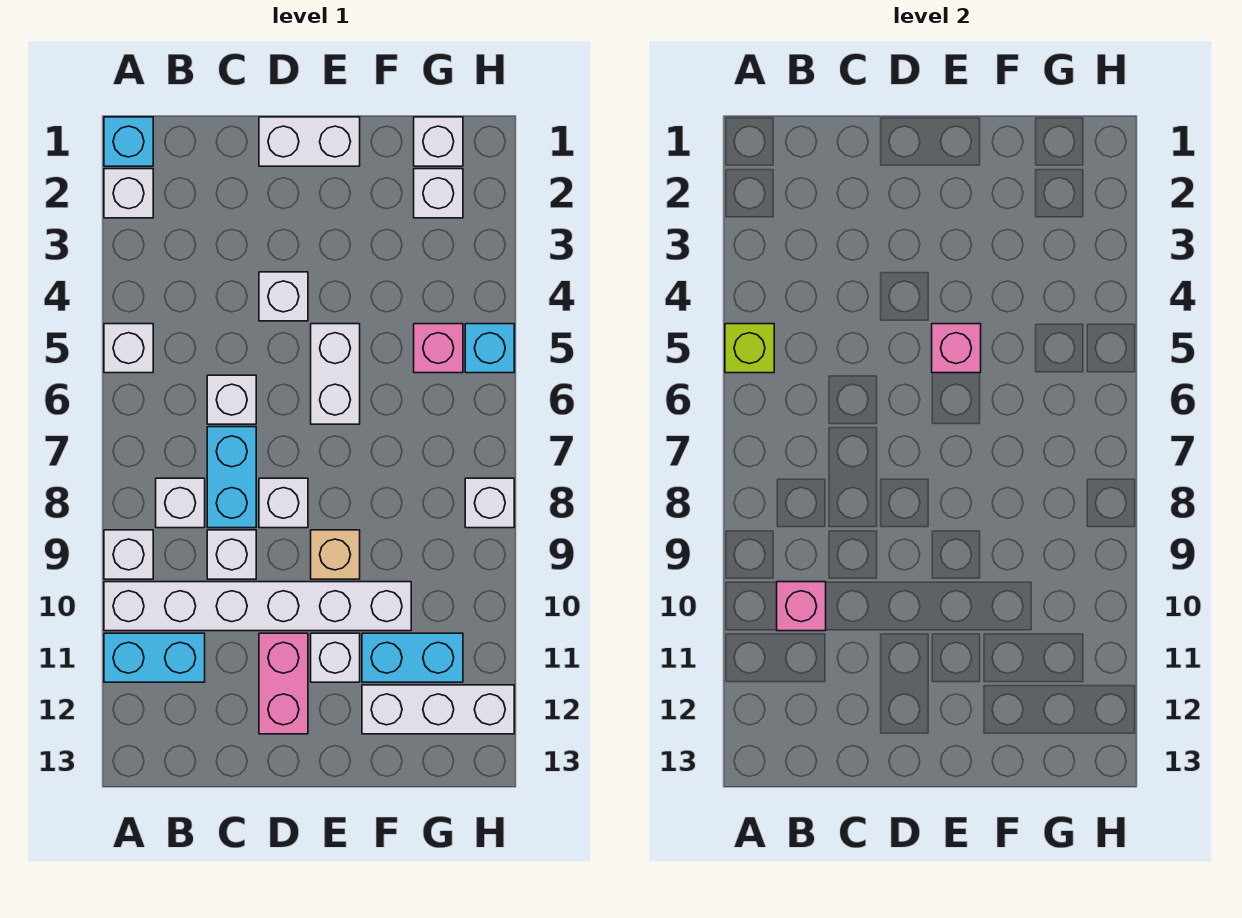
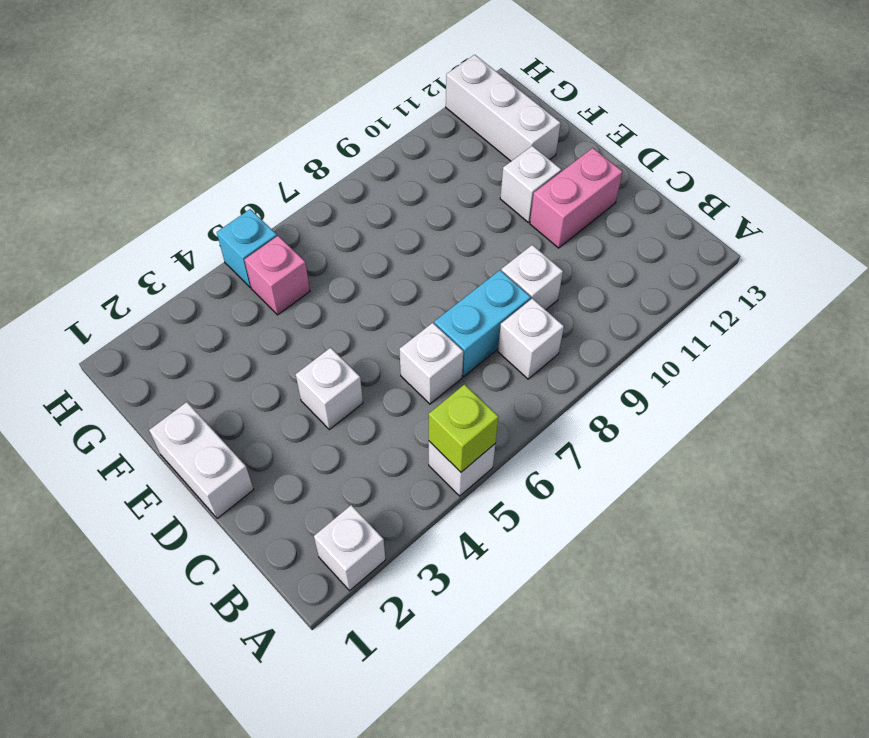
none -> cyan 1x1 brick [104,117,153,166]
none -> white 1x1 brick [104,530,153,579]
none -> white 1x6 brick [104,582,411,631]

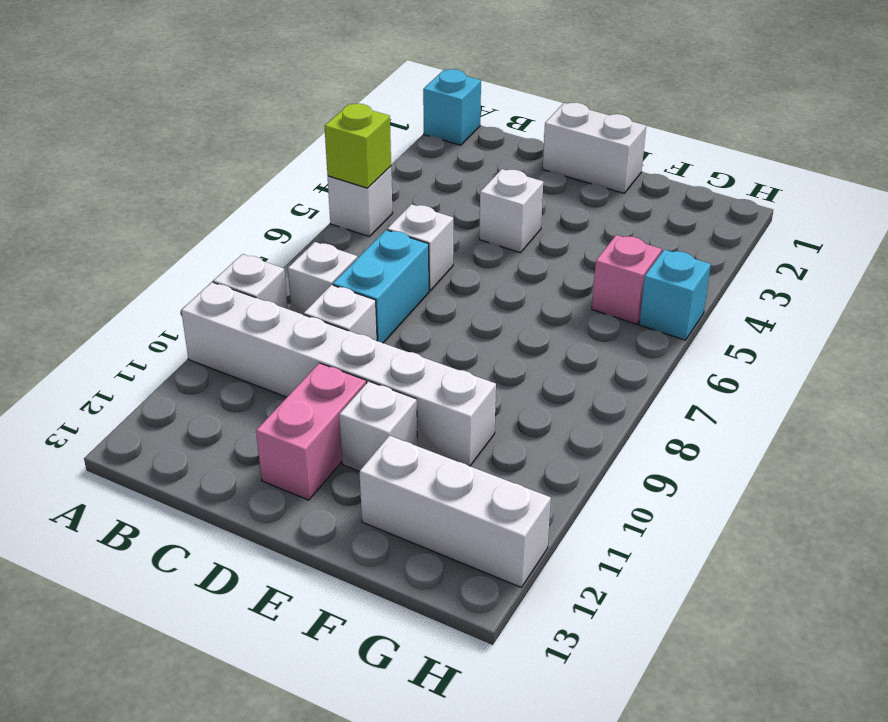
none -> white 1x1 brick [104,169,153,218]
none -> cyan 1x2 brick [104,633,205,682]
none -> white 1x1 brick [259,478,308,528]

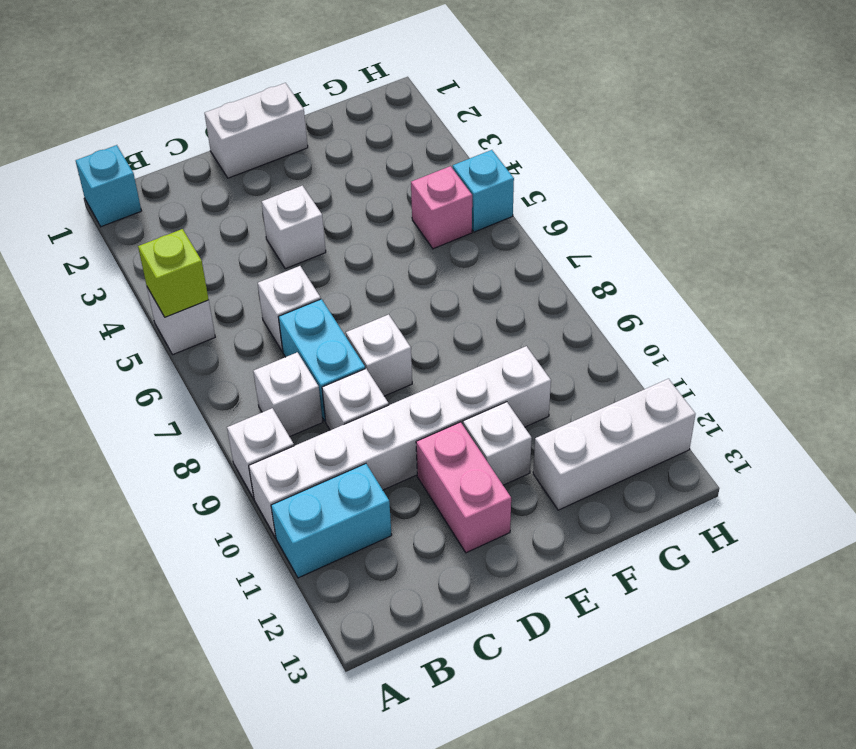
none -> white 1x1 brick [104,169,153,218]
none -> white 1x2 brick [311,324,360,424]
none -> tan 1x1 brick [311,530,360,579]

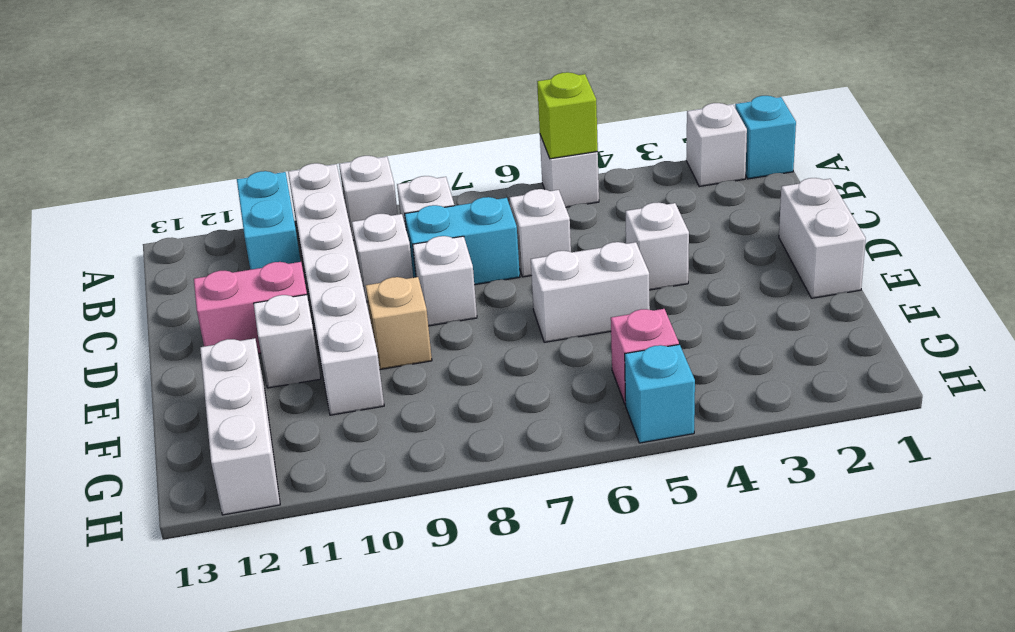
none -> cyan 1x2 brick [362,633,463,682]
none -> white 1x1 brick [414,117,463,166]
none -> white 1x1 brick [414,169,463,218]

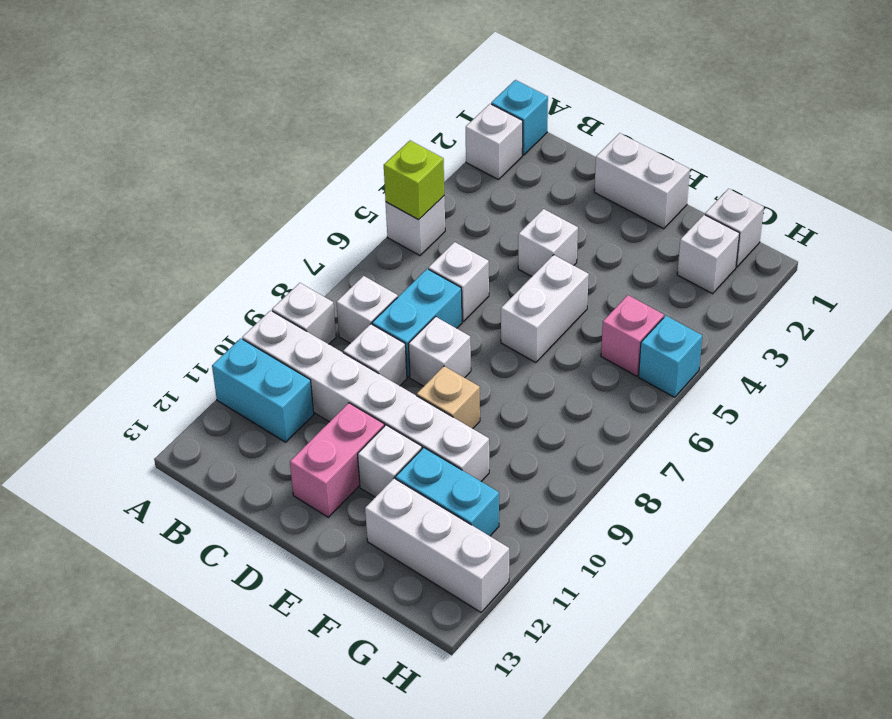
none -> white 1x1 brick [465,478,514,528]
none -> pink 1x1 brick [777,582,826,631]
none -> pink 1x1 brick [932,324,981,373]

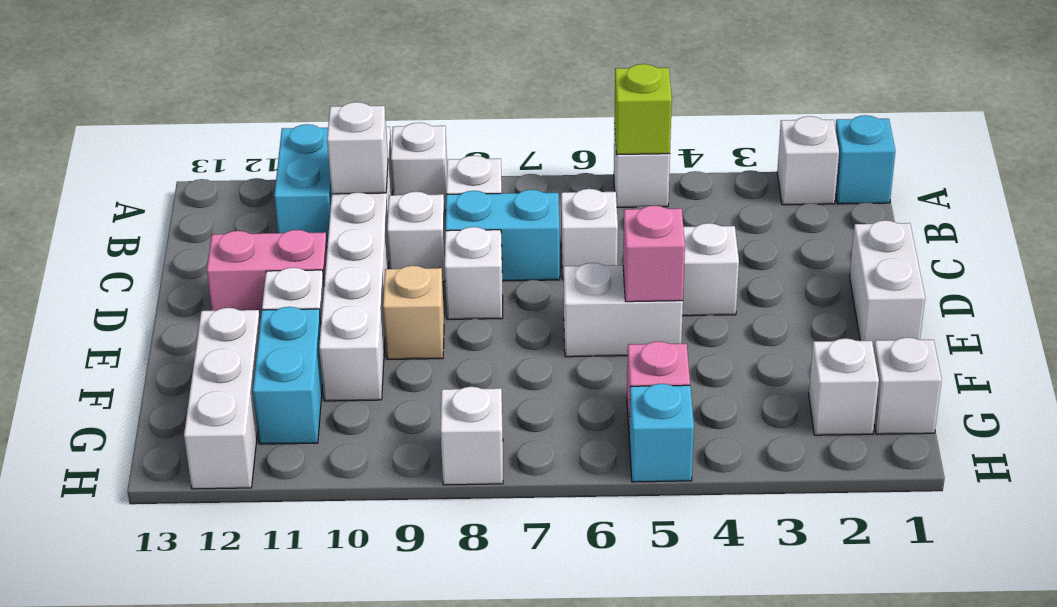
white 1x1 brick [327,102,388,194] -> pink 1x1 brick [777,582,826,631]

